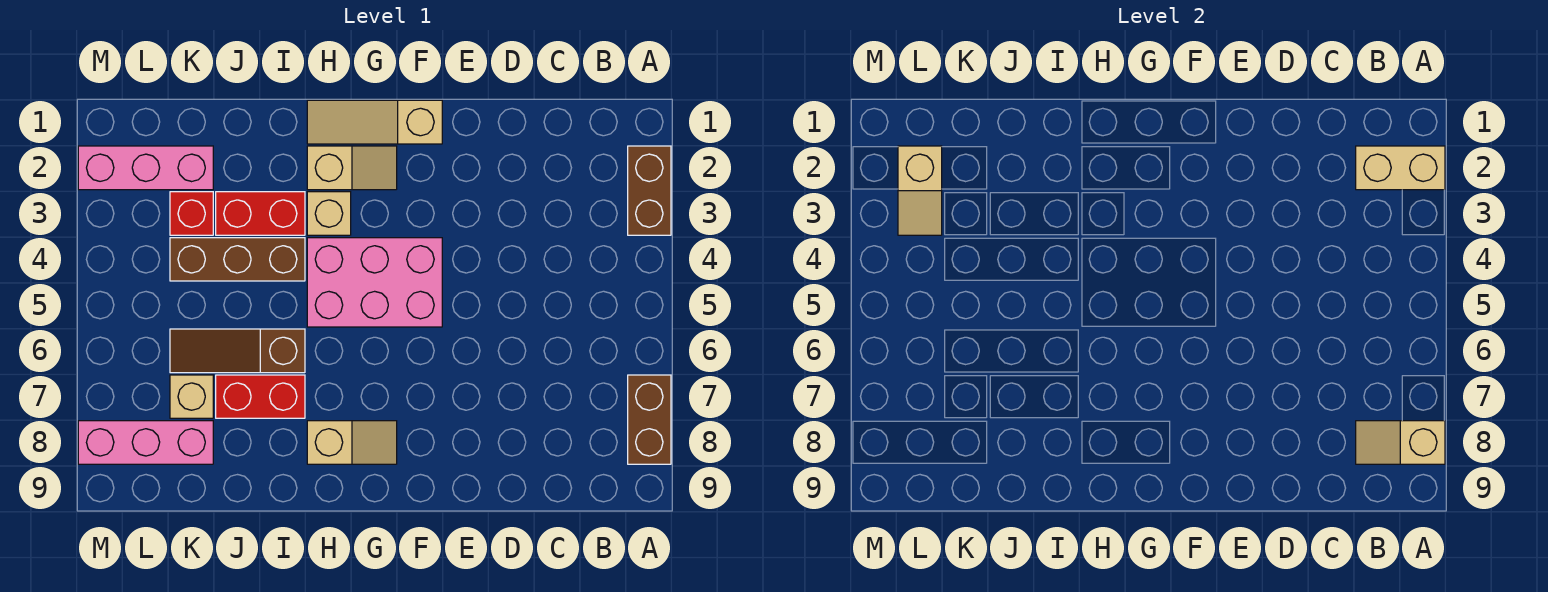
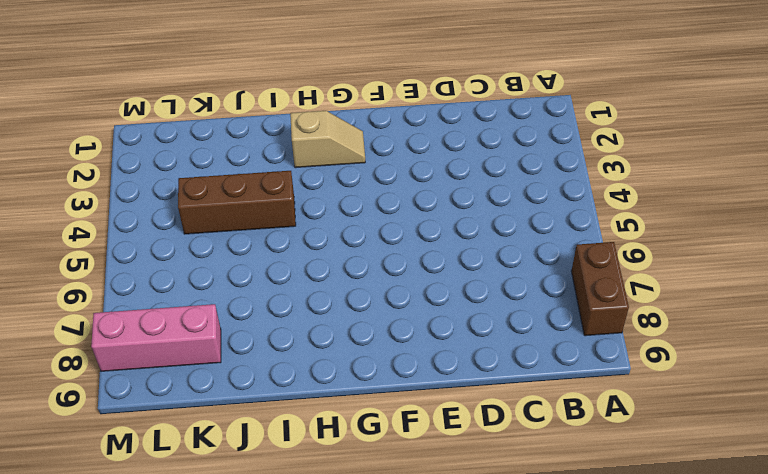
none -> brown 1x2 brick [628,146,671,235]
none -> tan 1x3 slope [307,100,442,144]
none -> pink 2x3 brick [307,238,442,327]

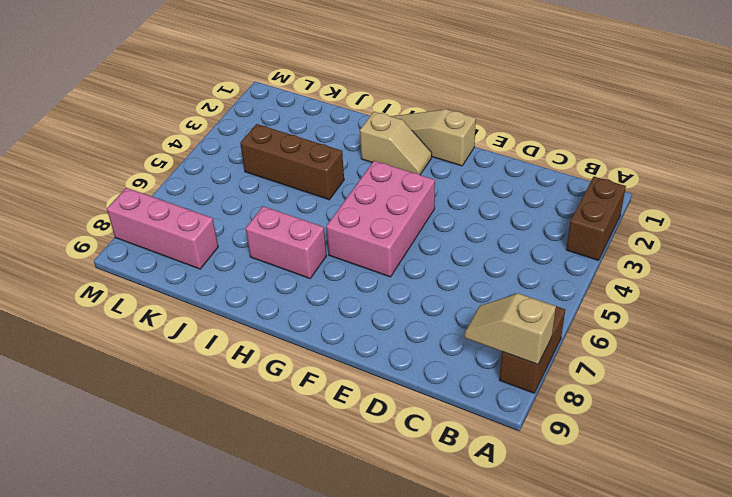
pink 2x3 brick [326,161,435,277] -> pink 2x3 brick turned to [307,238,442,327]
pink 1x2 brick [246,206,326,279] -> red 1x2 brick [216,375,305,418]
none -> tan 1x2 slope [307,421,397,464]
none -> tan 1x1 brick [307,192,351,235]
none -> red 1x2 brick [216,192,305,235]

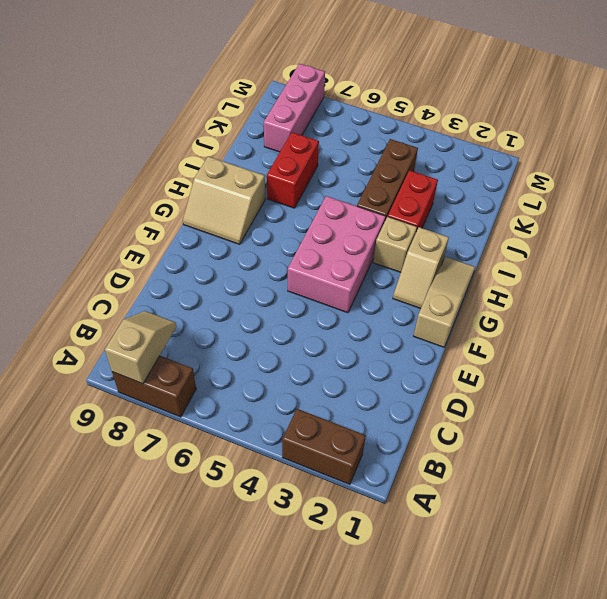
tan 2x2 slope [183,156,265,244] -> tan 1x2 slope [307,421,397,464]
none -> brown 1x3 slope [170,329,305,373]
none -> pink 1x3 brick [78,146,213,190]
none -> red 1x1 brick [170,192,213,235]

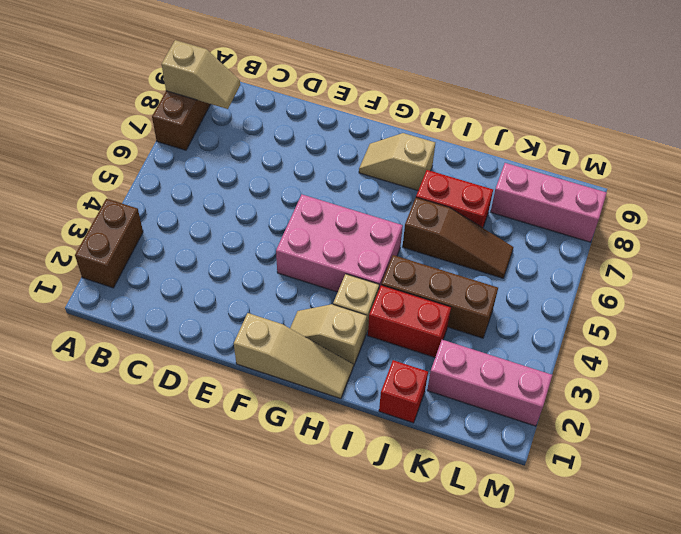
red 1x1 brick [379,360,428,423] -> red 1x1 brick moved to [170,192,213,235]
none -> tan 1x1 brick [170,375,213,418]
none -> tan 1x2 brick [1356,146,1445,190]
none -> tan 1x2 slope [898,146,942,235]

